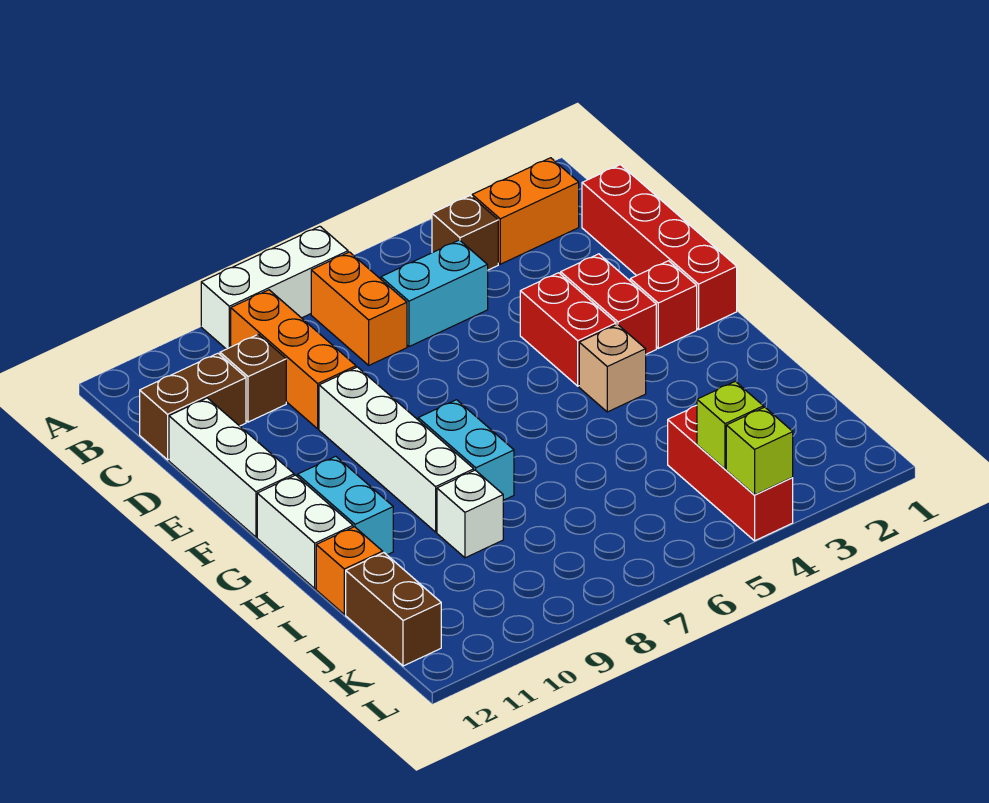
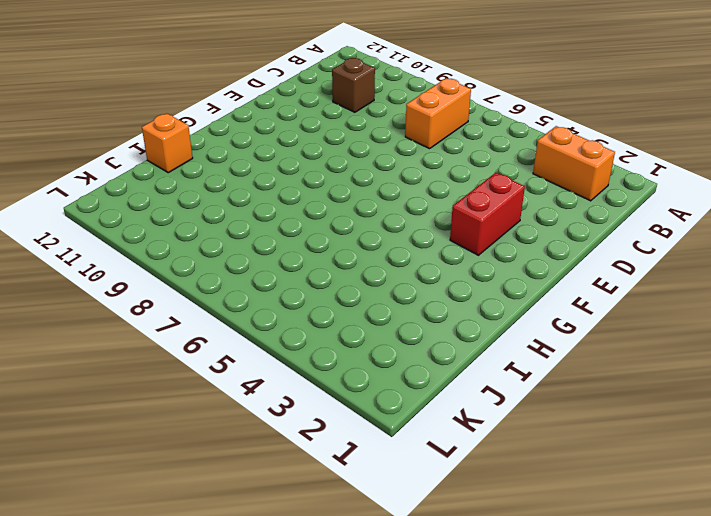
none -> white 1x3 brick [201,226,348,349]
none -> brown 1x1 brick [432,196,498,270]
none -> orange 1x3 brick [231,290,356,429]

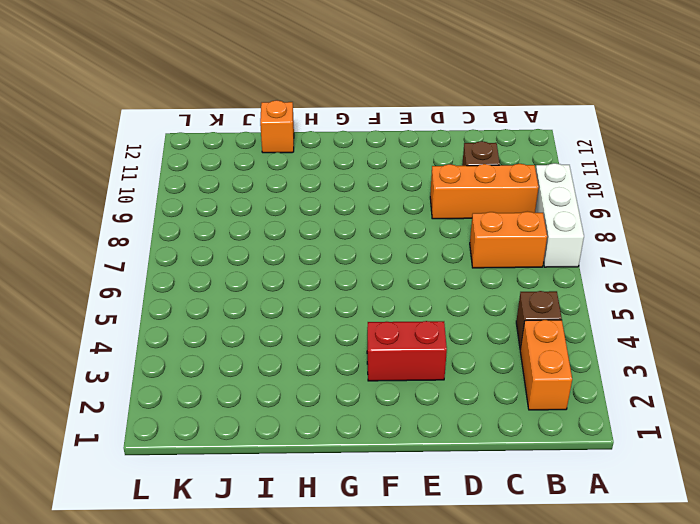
none -> red 1x4 brick [582,165,737,330]
none -> cyan 1x2 brick [381,240,488,347]
none -> brown 1x2 brick [140,353,246,460]

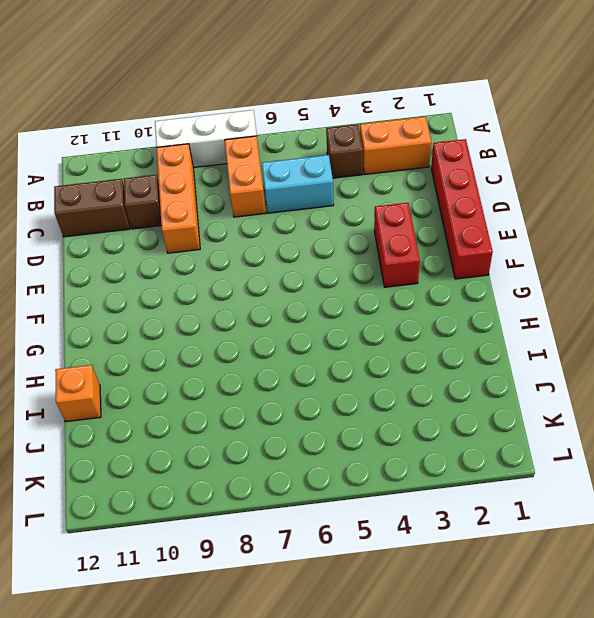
none -> white 1x3 brick [169,398,294,537]
none -> red 1x2 brick [520,273,616,386]
none -> white 1x4 brick [319,367,474,532]

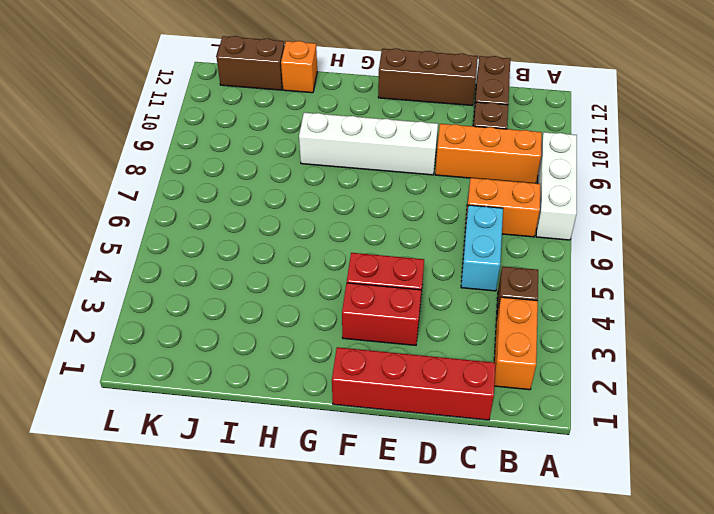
brown 1x3 brick [378,48,478,106] -> white 1x3 brick [169,398,294,537]
none -> red 1x1 brick [630,261,697,348]
none -> tan 1x1 brick [579,324,646,412]
none -> cyan 1x2 brick [418,400,514,500]

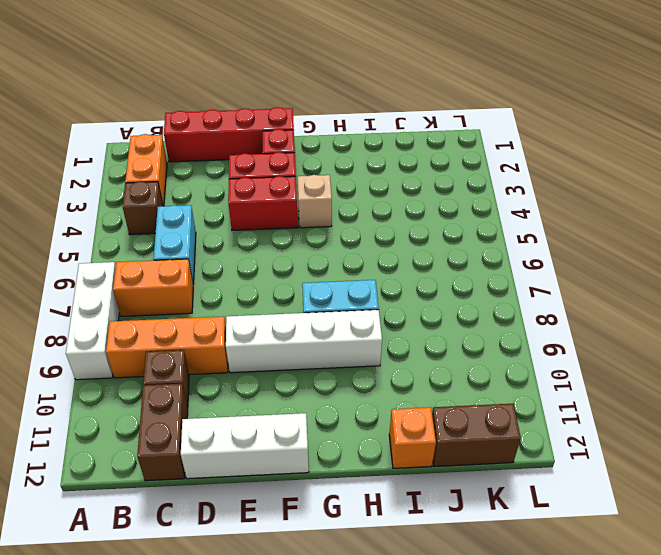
none -> cyan 1x2 brick [298,456,393,555]
none -> white 1x2 brick [257,475,353,589]
none -> white 1x1 brick [437,470,503,558]

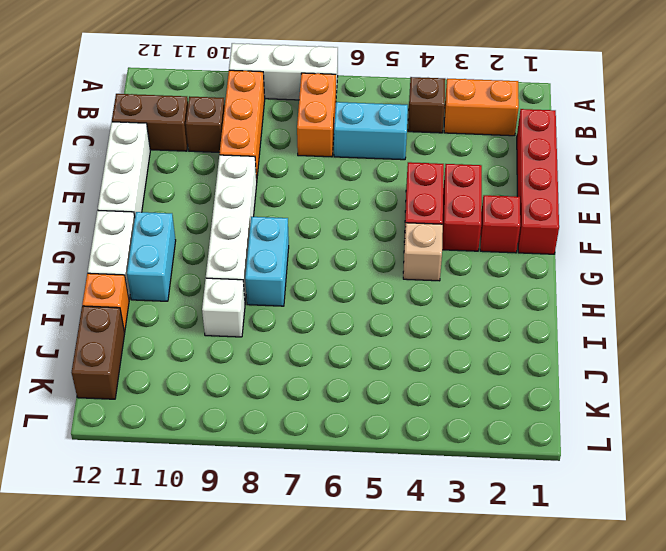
none -> red 1x3 brick [668,405,793,541]
none -> lime 1x1 brick [697,381,763,469]
none -> lime 1x1 brick [726,407,793,495]

